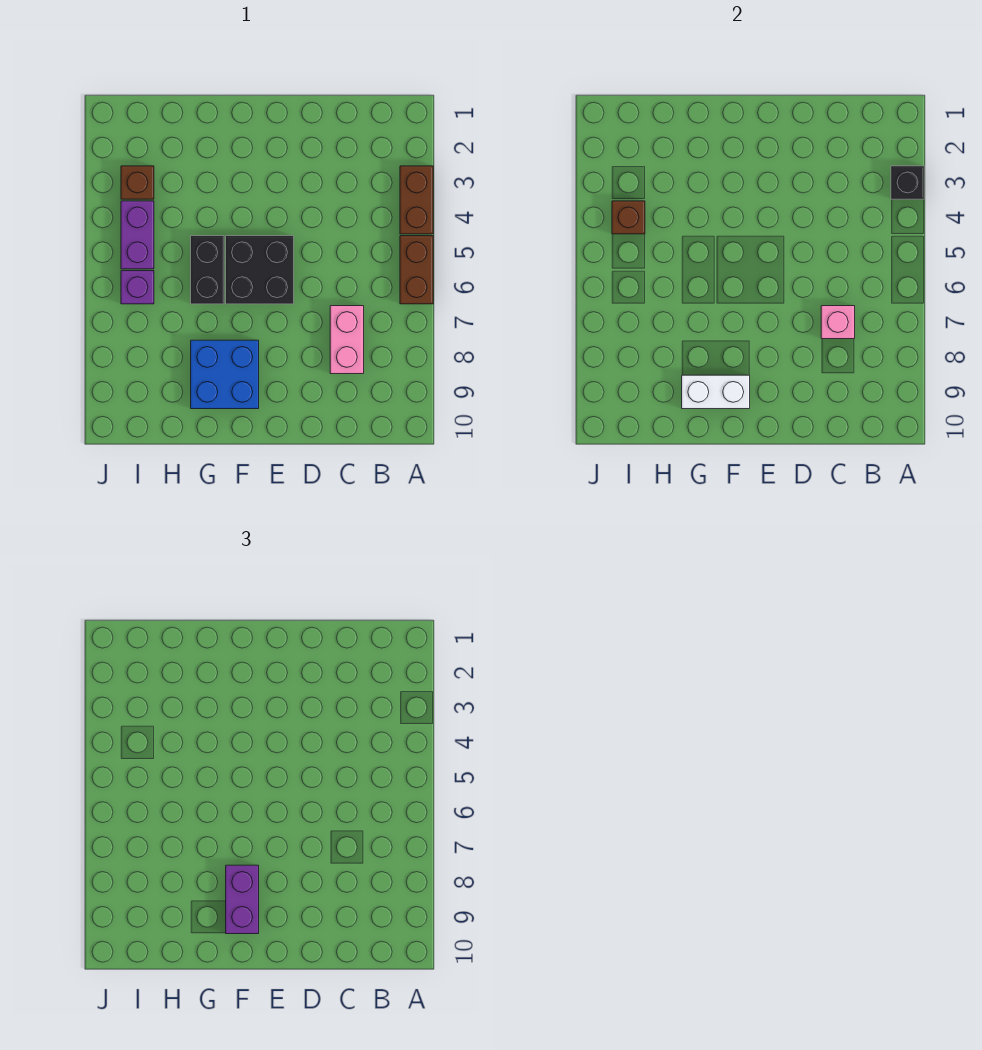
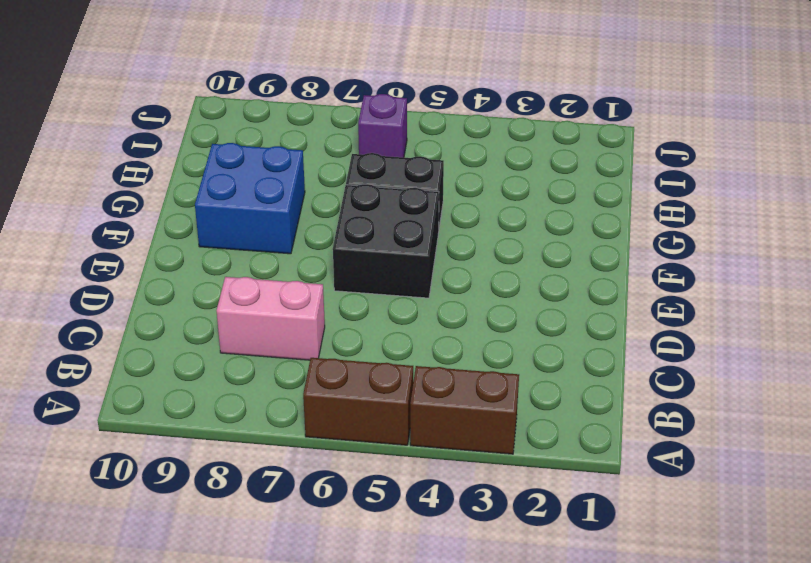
none -> brown 1x1 brick [121,166,154,199]
none -> purple 1x2 brick [121,201,154,269]
none -> black 1x1 brick [891,166,924,199]

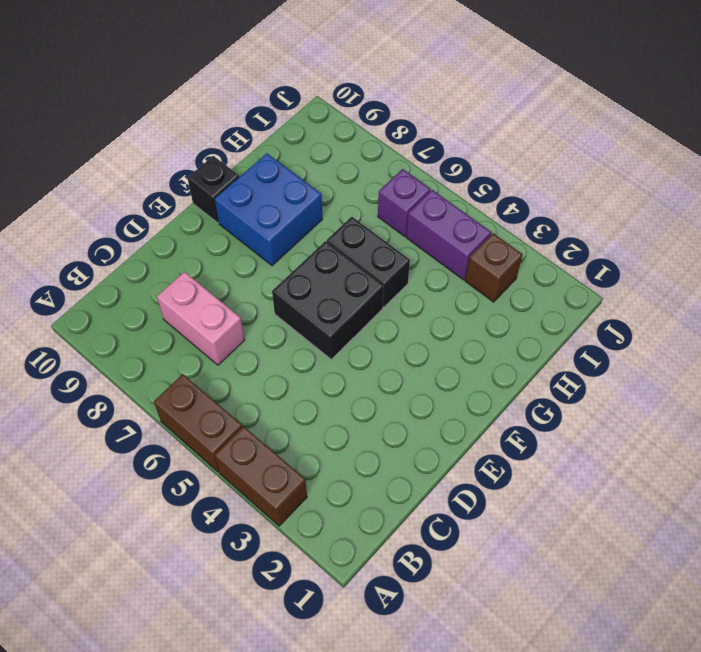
black 1x1 brick [187,156,239,223] -> black 1x1 brick moved to [891,166,924,199]
none -> pink 1x1 brick [821,306,855,339]
none -> white 1x2 brick [682,375,750,409]
none -> brown 1x1 brick [612,201,645,234]

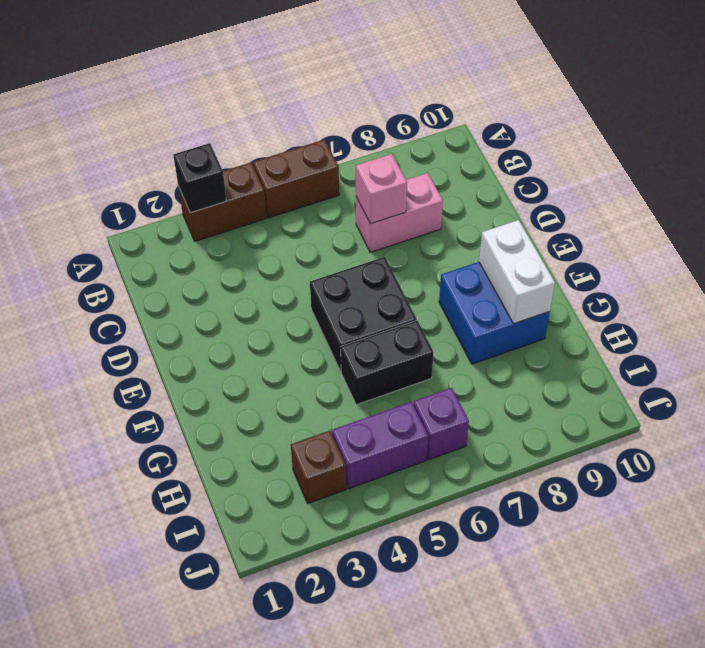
none -> brown 1x1 brick [612,201,645,234]
none -> purple 1x2 brick [226,865,259,934]

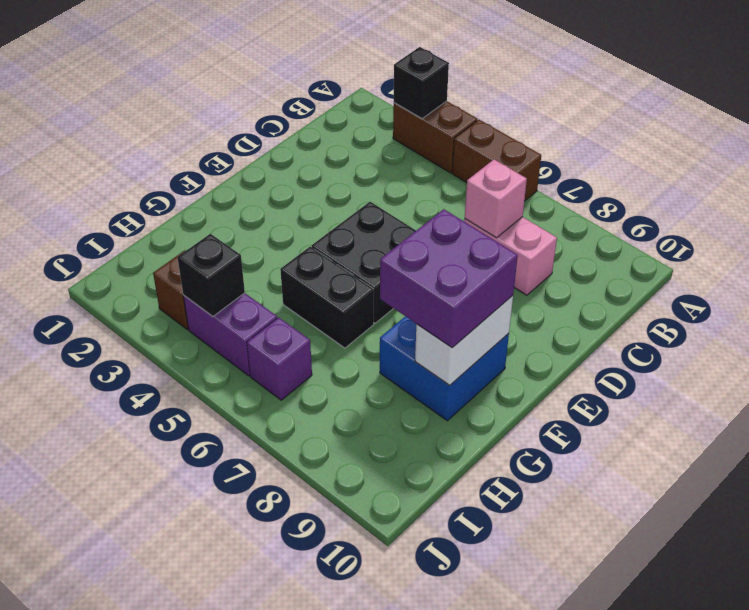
purple 2x2 brick [380,209,518,348] -> purple 1x2 brick [226,865,259,934]
black 1x1 brick [178,234,245,316] -> brown 1x1 brick [612,201,645,234]

